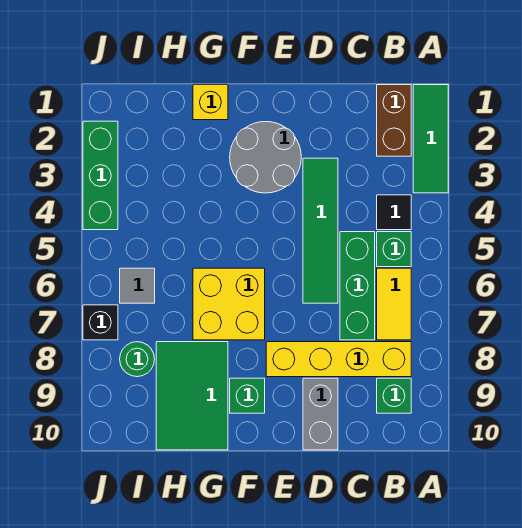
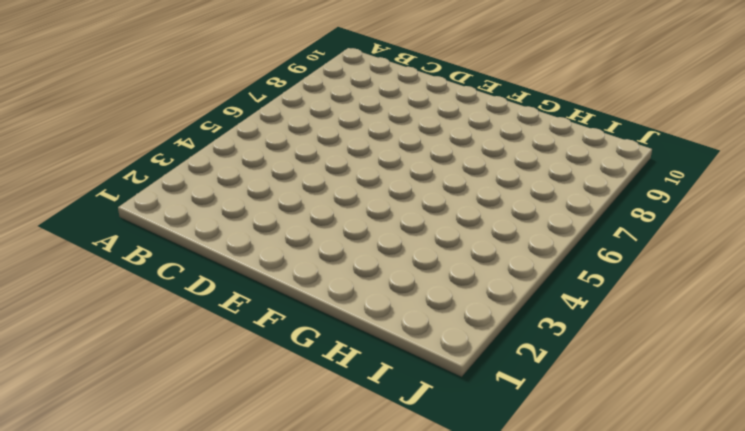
none -> green 1x3 tile [413,85,448,193]
none -> brown 1x2 brick [377,85,411,156]
none -> black 1x1 tile [377,195,411,230]

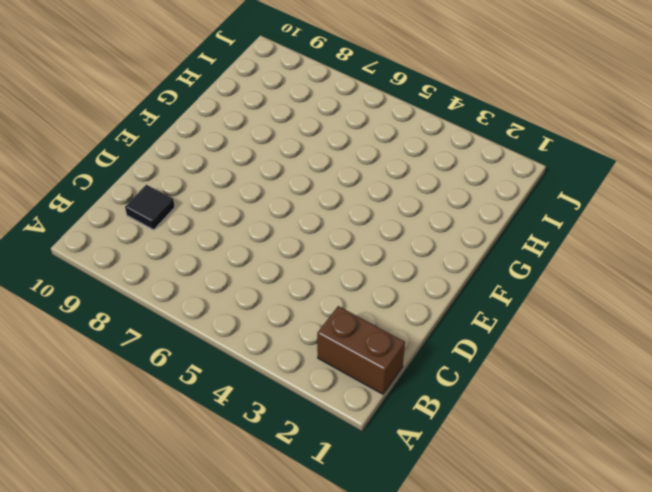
black 1x1 tile [125,185,175,230] -> black 1x1 tile moved to [377,195,411,230]
none -> green 1x3 tile [413,85,448,193]
none -> green 1x1 brick [377,232,411,267]
none -> yellow 1x2 tile [377,268,411,340]

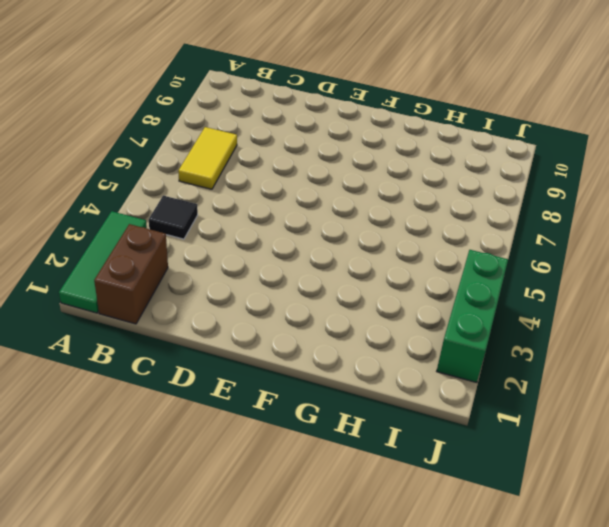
none -> green 1x1 brick [377,232,411,267]
none -> yellow 1x4 brick [266,342,411,377]
none -> green 1x1 brick [377,378,411,413]

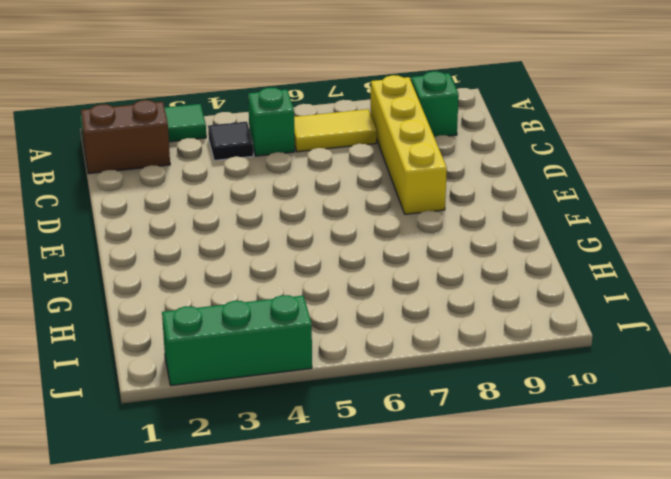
none -> green 1x3 brick [340,232,375,340]
none -> green 1x4 tile [303,158,338,303]
none -> grey 1x2 brick [303,378,338,450]

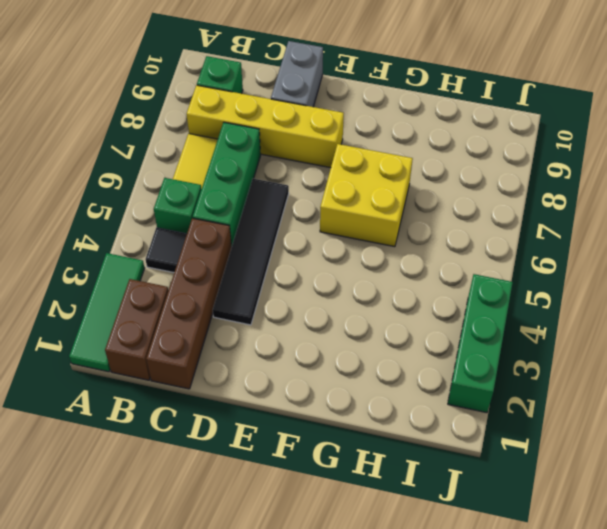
brown 1x4 brick [146,218,232,389] -> none
black 1x4 tile [213,179,289,325] -> green 1x4 tile [303,158,338,303]
none -> grey 2x2 round brick [230,122,301,193]
none -> green 1x1 brick [230,378,265,413]
none -> yellow 1x1 brick [193,85,228,120]

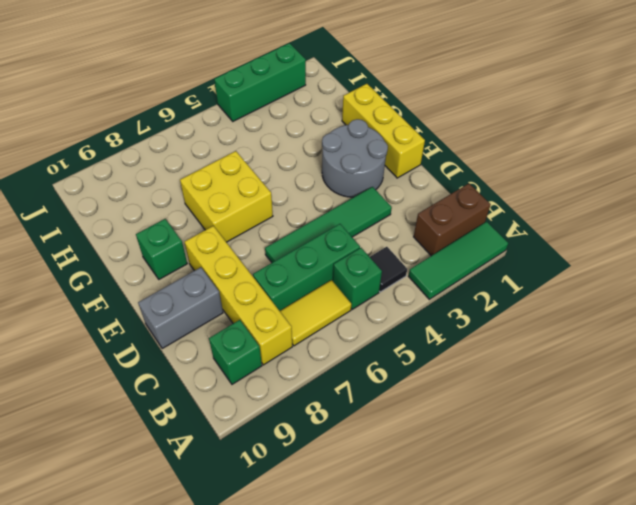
yellow 1x3 brick [342,84,425,178] -> yellow 1x1 brick [193,85,228,120]
none -> green 2x3 tile [156,342,228,450]
none -> grey 1x1 tile [120,268,155,303]
none -> green 1x1 round brick [120,342,155,377]

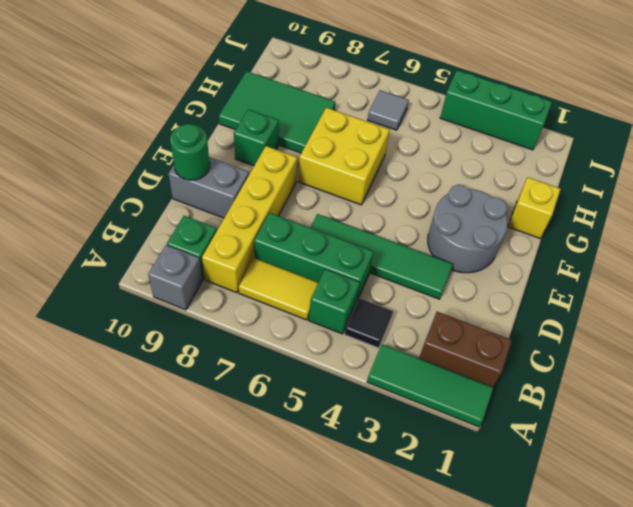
grey 1x1 brick [148,245,202,310] -> none
green 1x1 round brick [170,124,210,180] -> green 1x1 round brick moved to [120,342,155,377]
none -> black 1x1 brick [83,305,118,340]

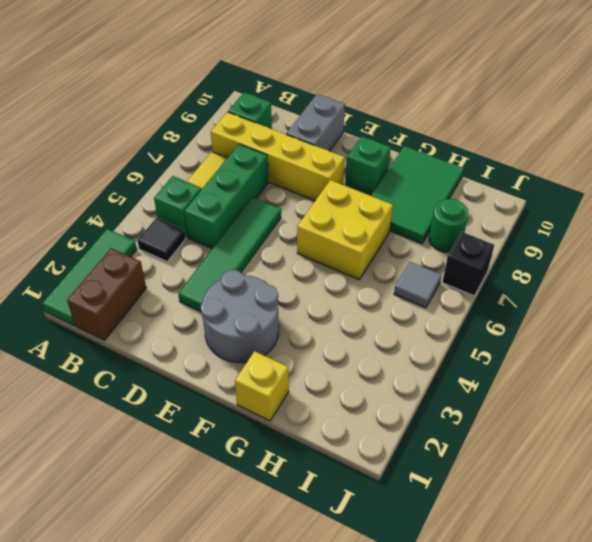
none -> green 1x3 brick [83,121,118,230]

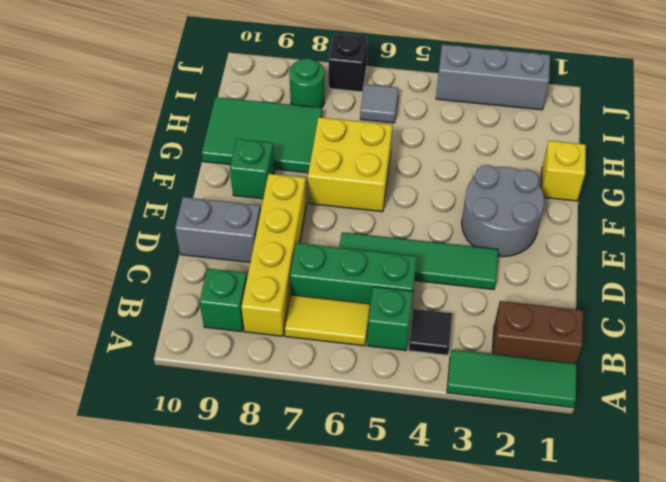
grey 1x3 brick [436,45,550,110] -> green 1x3 brick [83,121,118,230]

